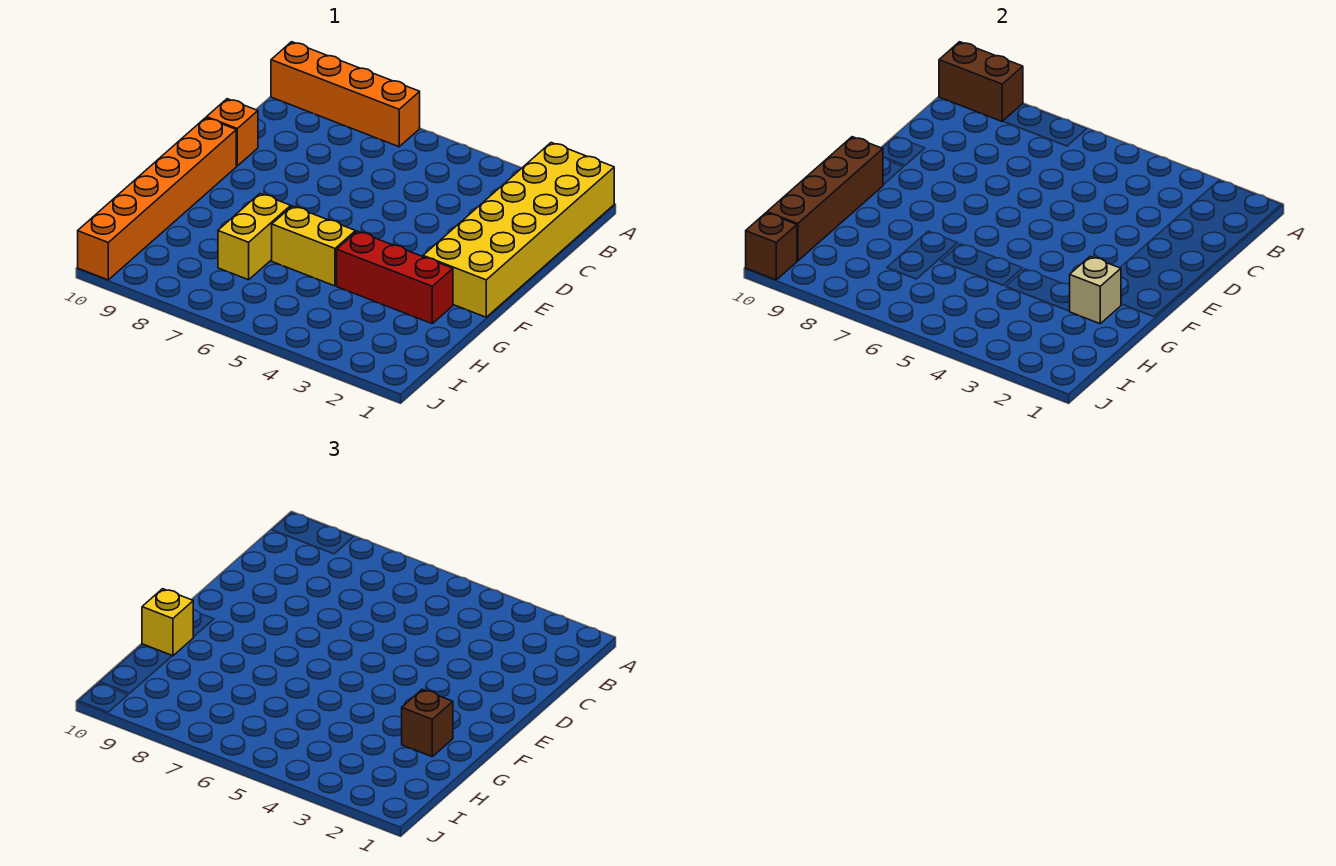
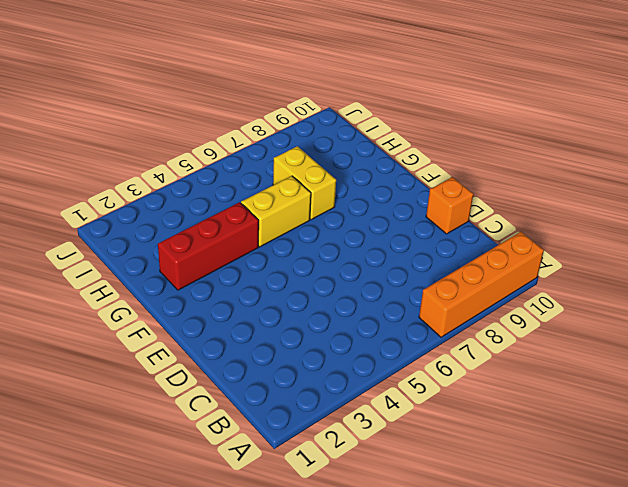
none -> yellow 2x6 brick [423,143,614,317]
none -> orange 1x6 brick [78,118,236,280]
none -> brown 1x2 brick [939,42,1023,121]

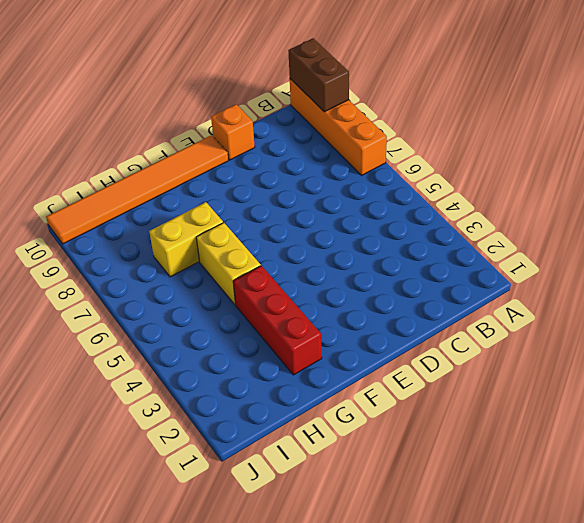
orange 1x6 tile [46,135,228,244] -> orange 1x6 brick [78,118,236,280]
none -> yellow 2x6 brick [423,143,614,317]
none -> brown 1x4 brick [767,137,883,261]
none -> tan 1x1 brick [1070,257,1121,324]

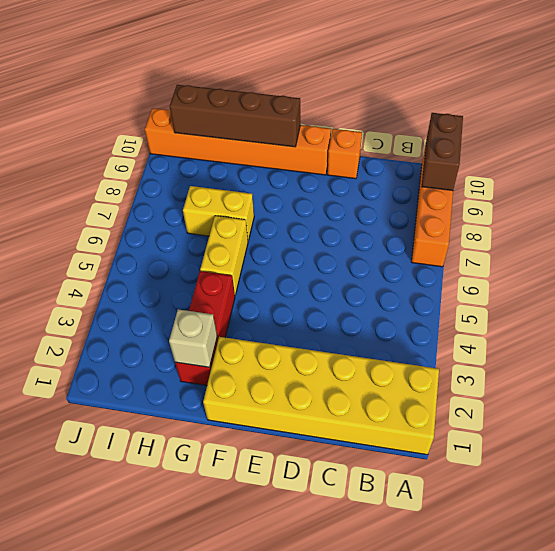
none -> brown 1x1 brick [746,213,797,280]
none -> brown 1x1 brick [402,690,453,757]
none -> yellow 1x1 brick [142,589,193,656]

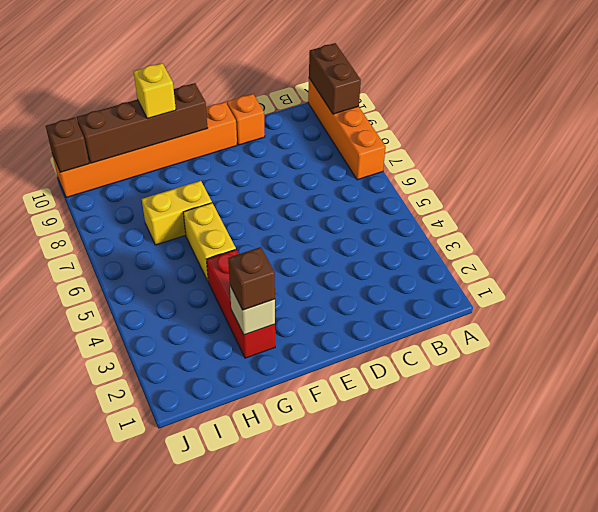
none -> yellow 2x6 brick [423,143,614,317]

